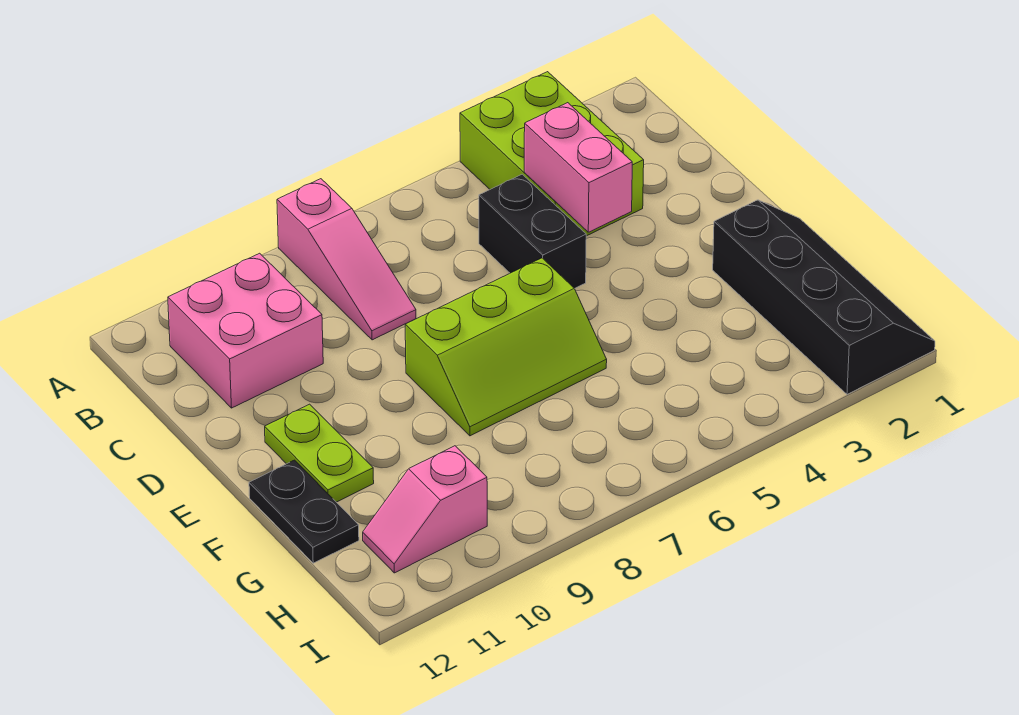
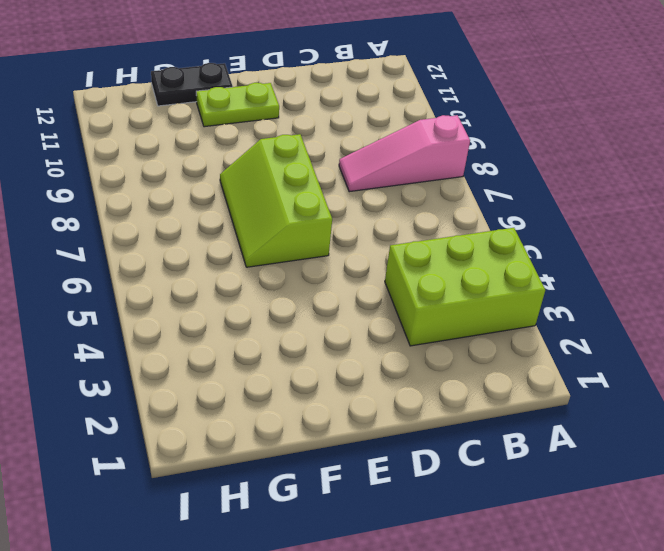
none -> pink 2x2 brick [168,253,323,408]
none -> black 1x2 brick [479,174,586,289]

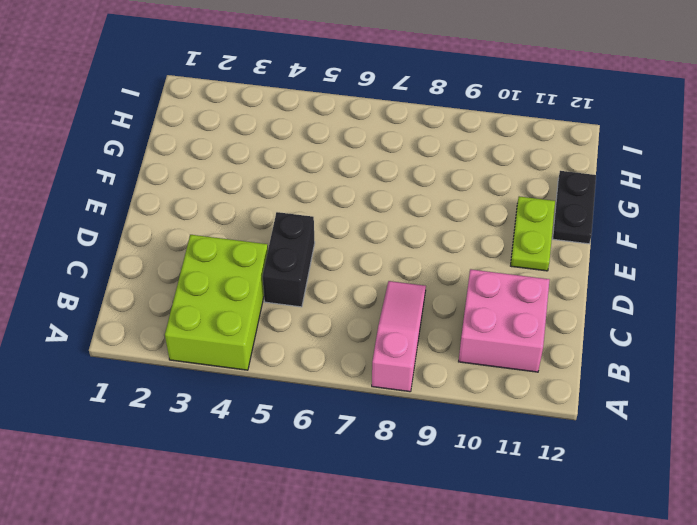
none -> lime 2x3 slope [405,258,607,436]
none -> black 2x4 slope [713,200,935,394]

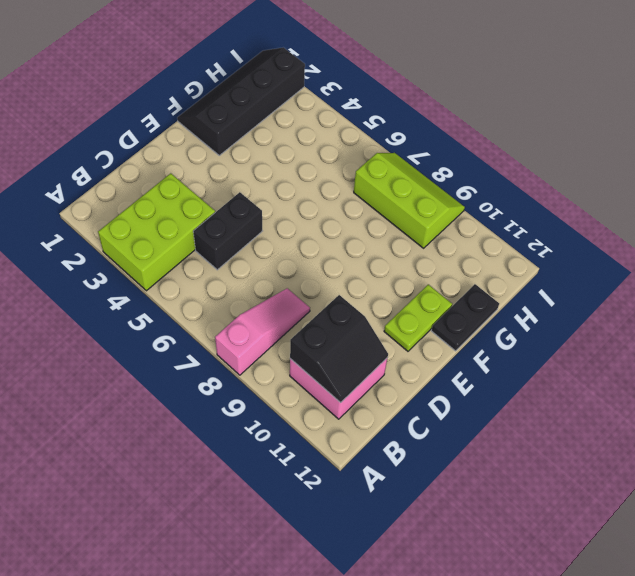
black 2x2 slope [290,295,388,403] -> none
lime 2x3 slope [354,153,465,248] -> lime 2x3 slope moved to [405,258,607,436]
none -> pink 1x2 slope [363,446,487,573]
none -> pink 1x2 brick [524,103,632,232]

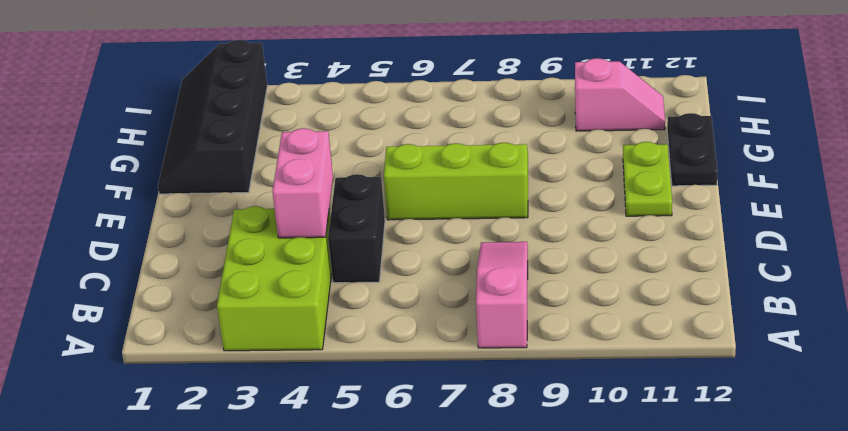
none -> pink 2x2 brick [168,253,323,408]

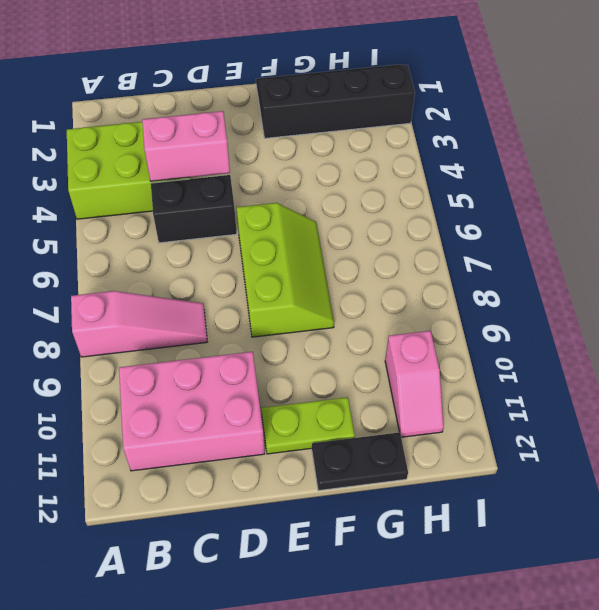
pink 2x3 brick [119,352,265,471] -> pink 2x2 brick [168,253,323,408]

